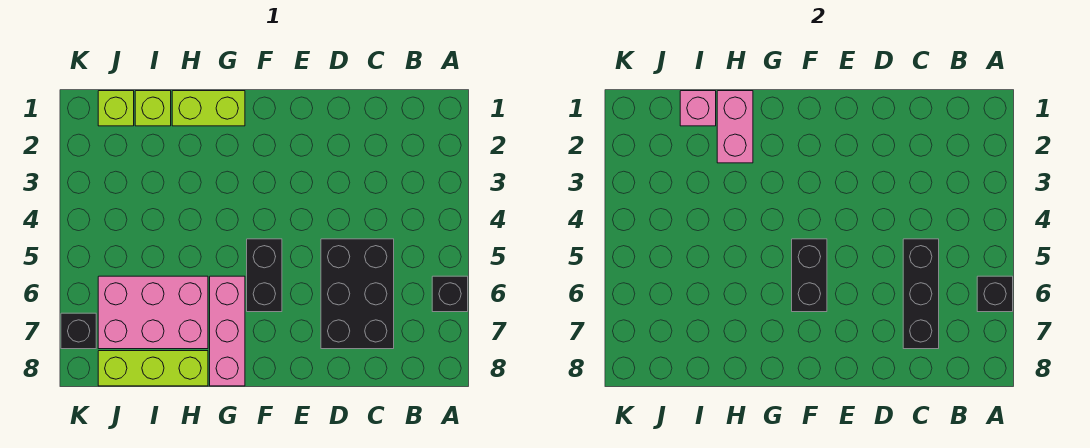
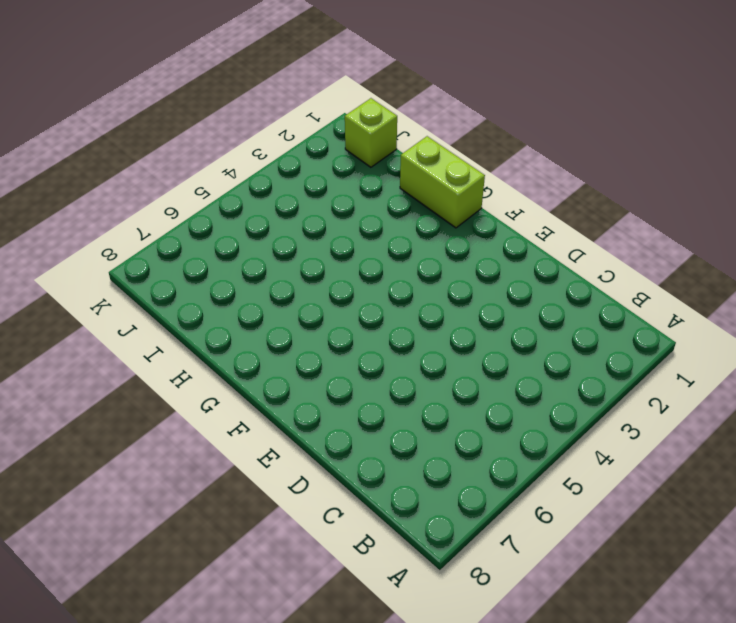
none -> black 1x1 brick [432,276,468,312]
none -> black 2x3 brick [321,239,394,349]
none -> black 1x2 brick [247,239,282,312]

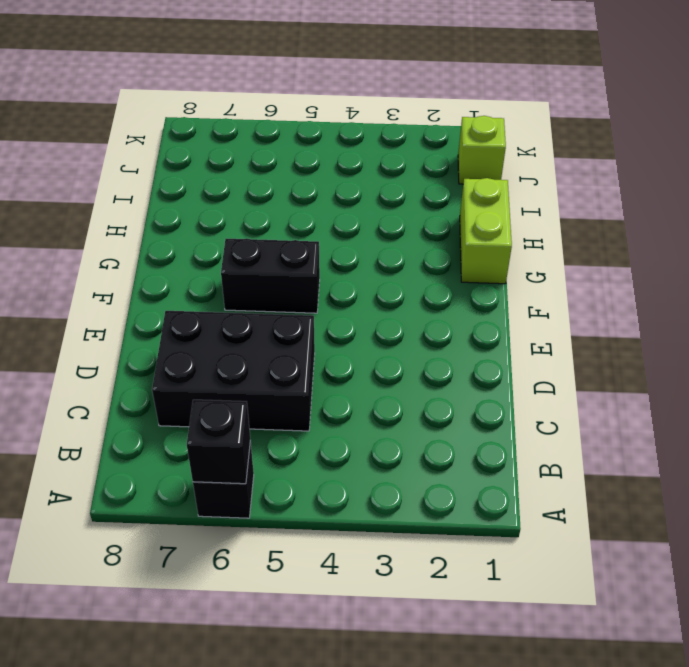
none -> pink 1x3 brick [210,276,245,386]
none -> pink 2x3 brick [98,276,208,349]
none -> lime 1x3 brick [98,351,208,386]

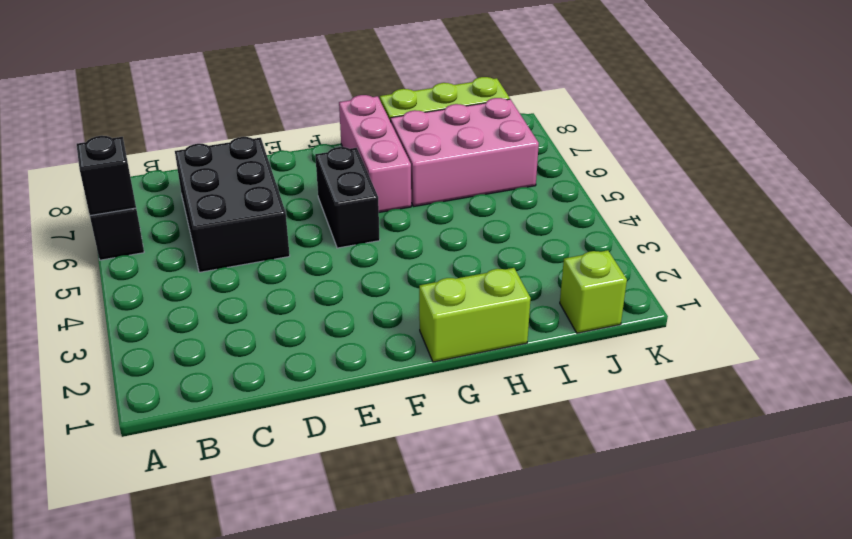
none -> lime 1x1 brick [135,91,171,126]
none -> black 1x1 brick [61,313,96,349]
none -> black 1x3 brick [903,239,939,349]

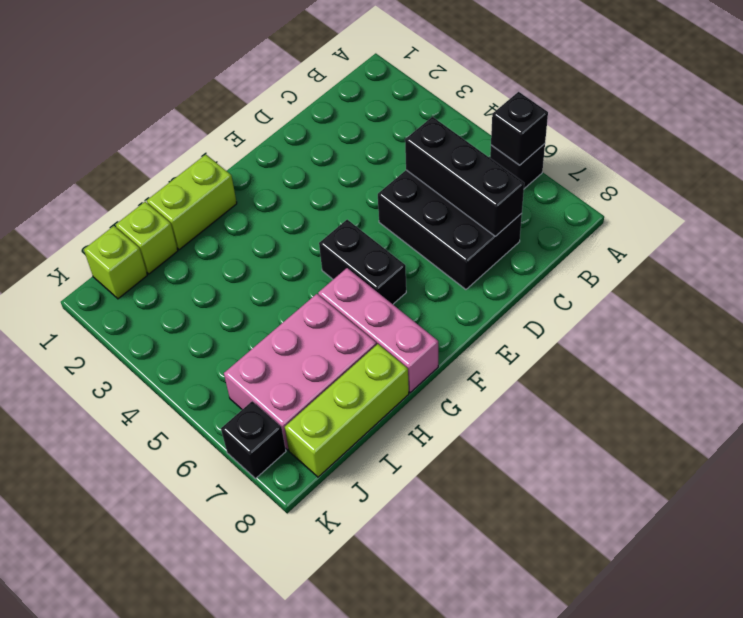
none -> black 1x2 brick [792,239,827,312]
none -> pink 1x2 brick [717,91,753,163]
none -> pink 1x1 brick [680,91,716,126]

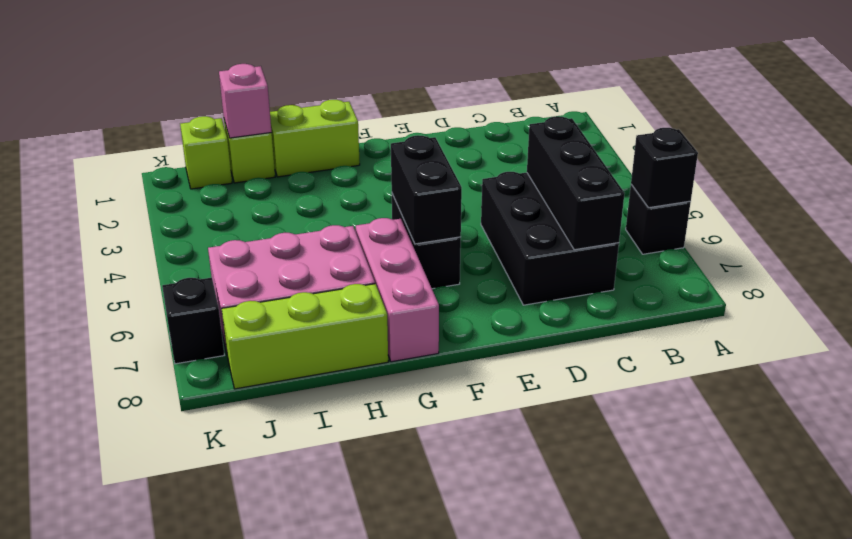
none -> pink 1x2 brick [717,91,753,163]

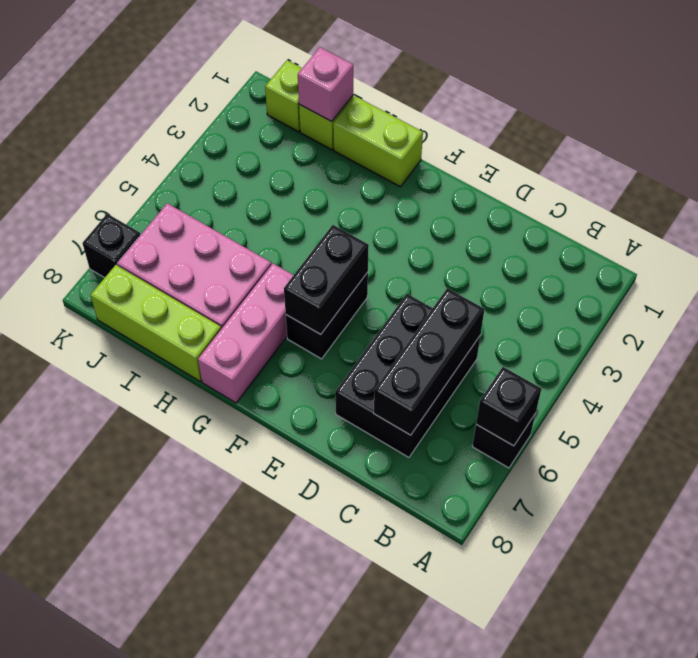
none -> pink 1x2 brick [717,91,753,163]

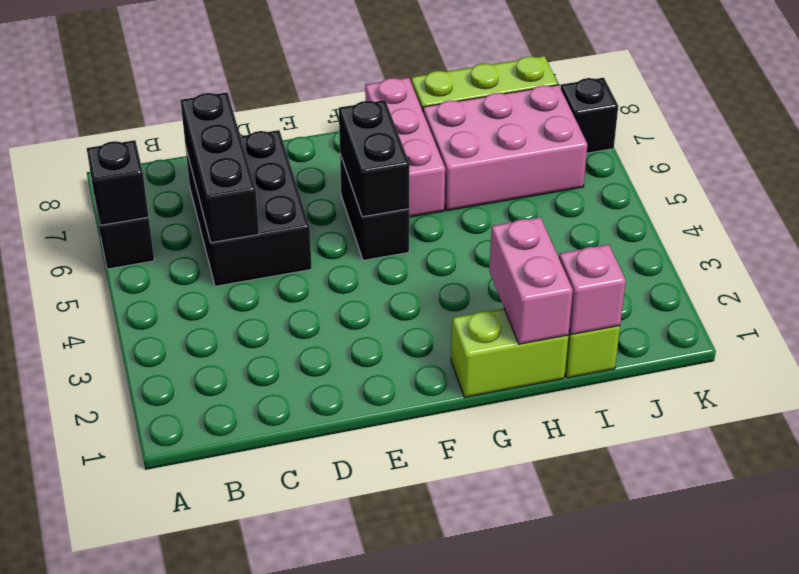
none -> lime 1x1 brick [98,91,134,126]

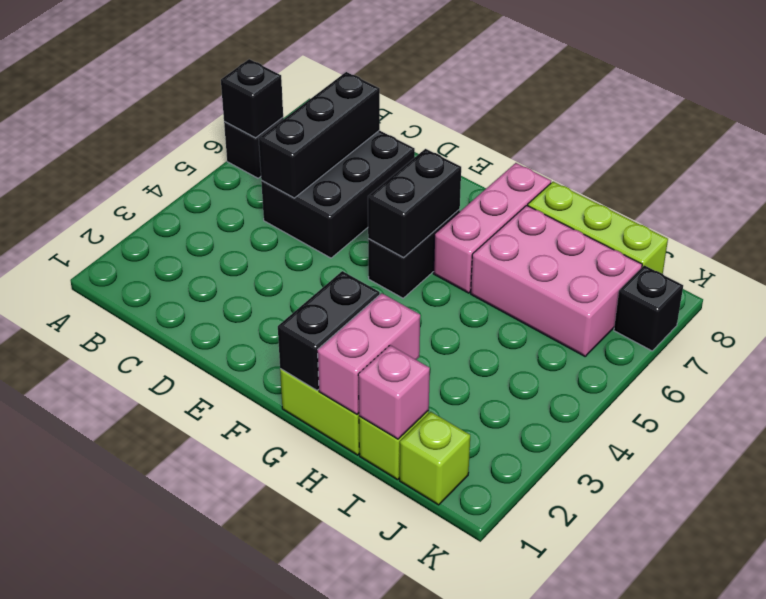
black 1x2 brick [278,271,380,390] -> none

